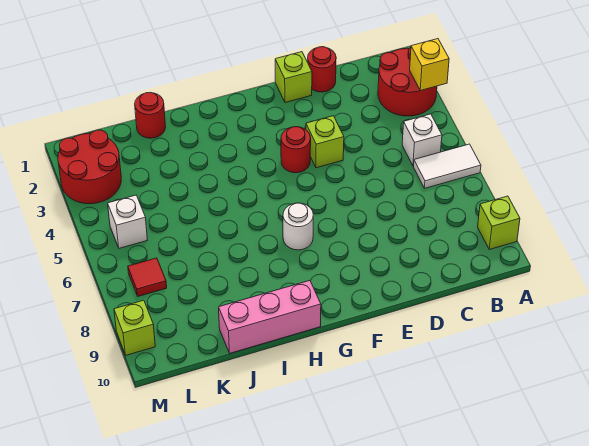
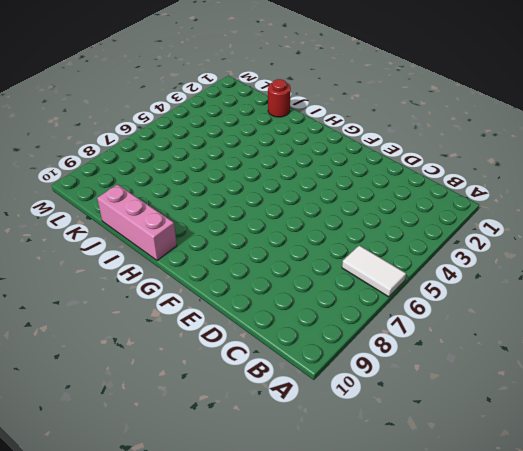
none -> red 2x2 round brick [378,47,437,116]
none -> lime 1x1 brick [478,196,520,249]
none -> white 1x1 brick [402,114,442,166]

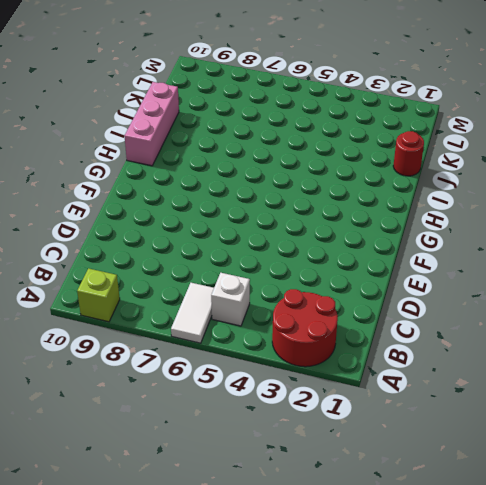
none -> red 1x1 round brick [308,47,336,92]
none -> lime 1x1 brick [275,52,312,103]
none -> lime 1x1 brick [306,116,344,168]

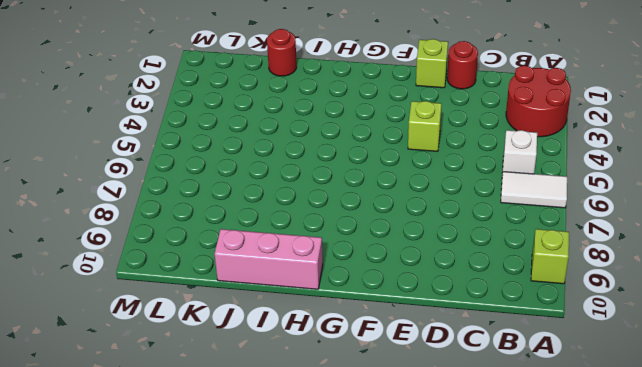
none -> red 1x1 round brick [281,127,311,173]
none -> white 1x1 round brick [283,203,313,250]
none -> red 2x2 round brick [58,130,121,204]

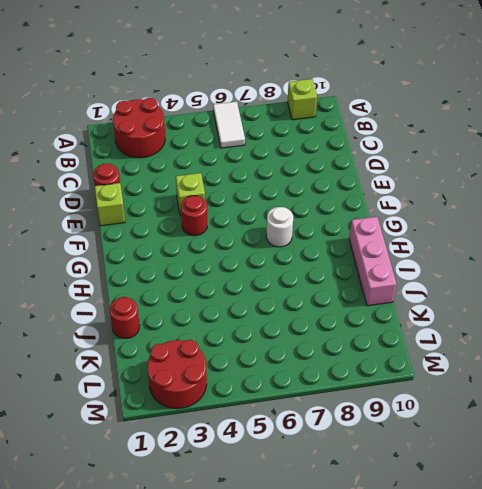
none -> white 1x1 brick [402,114,442,166]
none -> white 1x1 brick [108,195,147,248]
none -> red 1x1 tile [128,258,167,296]

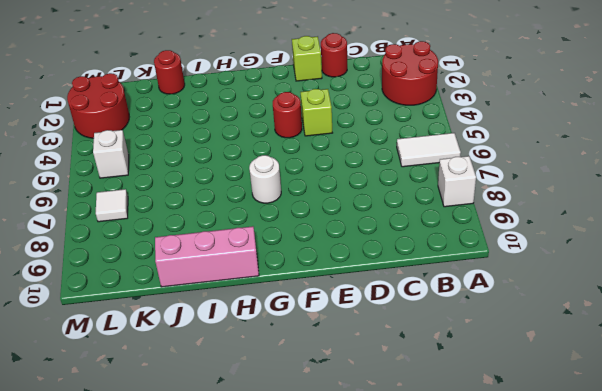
white 1x1 brick [438,156,476,207] -> white 1x1 brick moved to [402,114,442,166]
white 1x1 tile [96,189,128,222] -> red 1x1 tile [128,258,167,296]
none -> lime 1x1 brick [478,196,520,249]
none -> lime 1x1 brick [114,300,155,355]
none -> yellow 1x1 brick [410,39,449,91]

